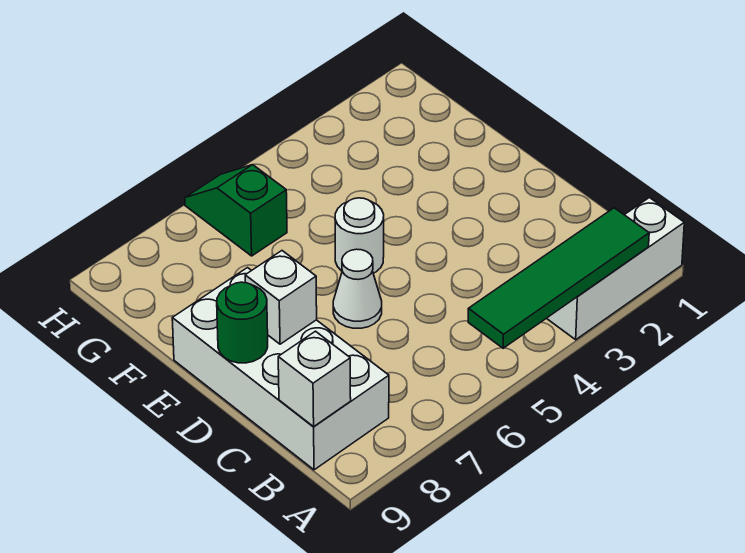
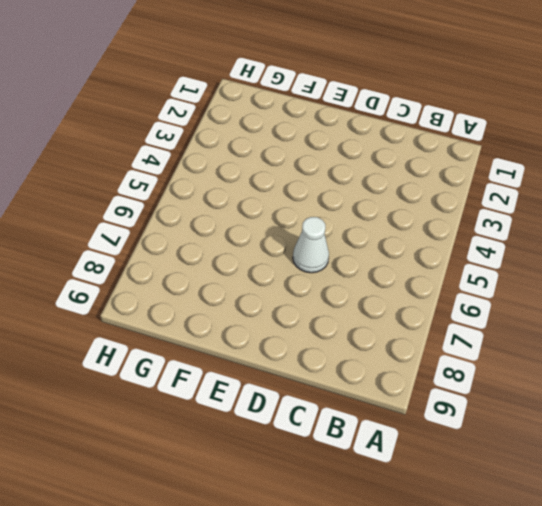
none -> white 1x3 brick [547,198,684,340]
none -> white 2x4 brick [172,268,389,470]

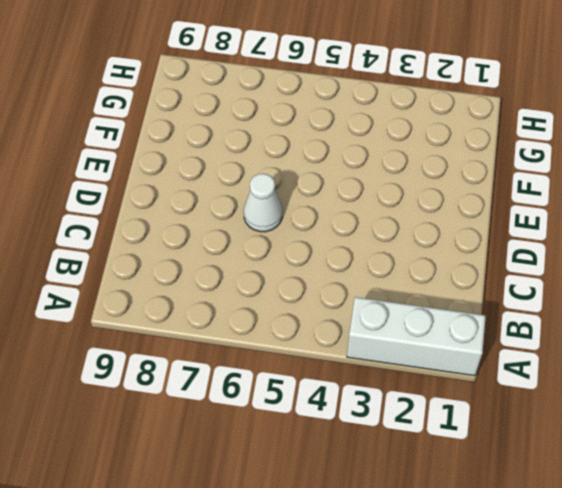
none -> white 2x4 brick [172,268,389,470]
none -> white 1x1 round brick [335,198,384,273]

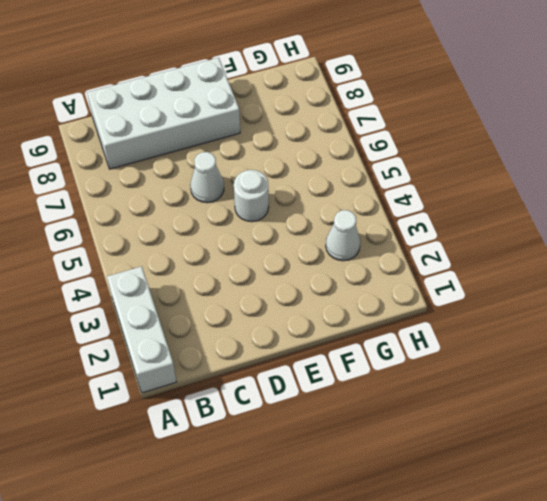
white 1x1 cone [326,210,360,261] -> none
none -> green 1x2 slope [185,165,287,256]
none -> green 1x4 tile [468,208,649,348]

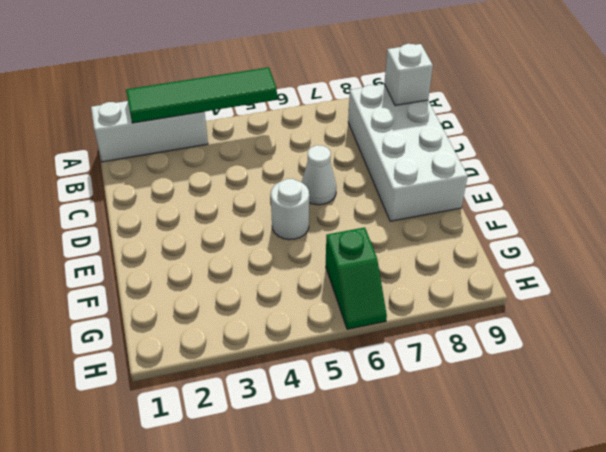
none -> white 1x1 brick [245,251,317,344]
none -> green 1x1 round brick [217,282,268,363]

